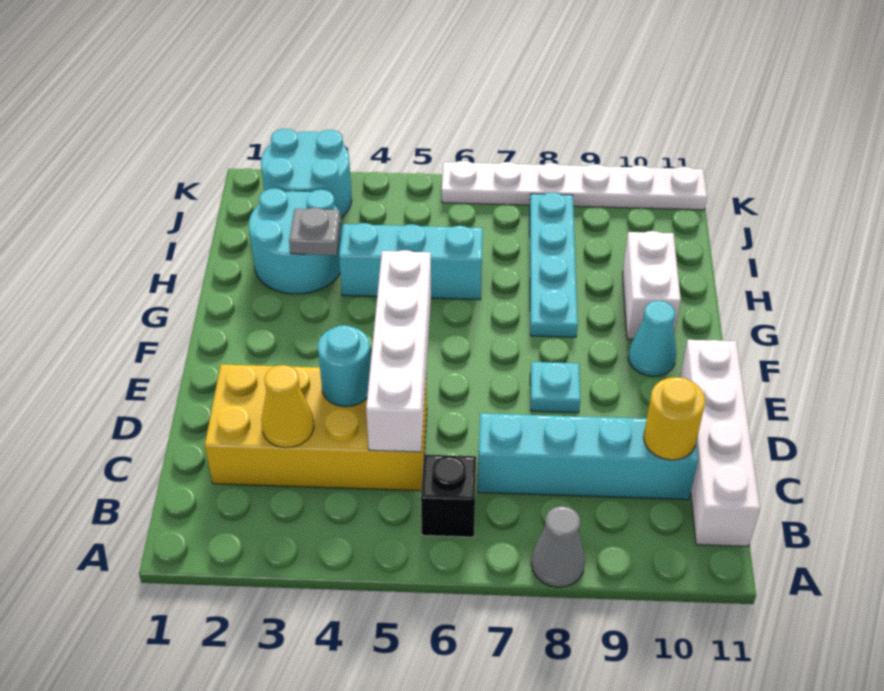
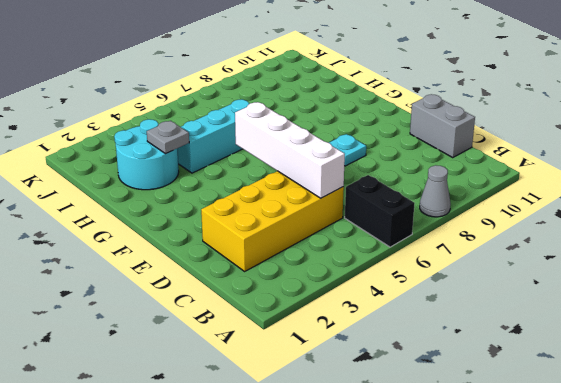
black 1x2 brick [345,175,415,247] -> black 1x1 brick [421,455,476,537]
grey 1x2 brick [410,94,475,158] -> white 1x4 brick [680,340,760,546]
none -> cyan 1x4 brick [478,413,698,499]
none -> cyan 1x1 cone [628,301,676,376]
none -> cyan 1x4 plate [530,193,578,337]

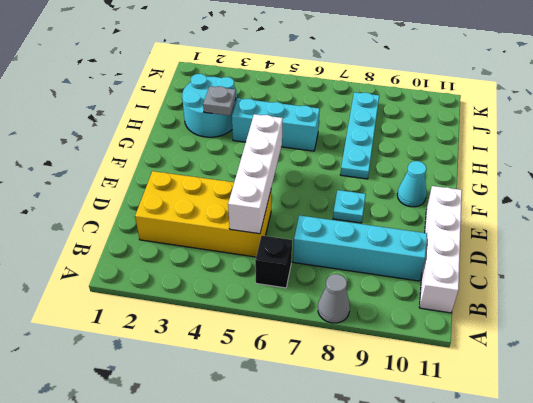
none -> white 1x2 brick [622,231,681,339]
none -> cyan 2x2 round brick [261,129,352,218]
none -> white 1x6 plate [442,161,707,210]

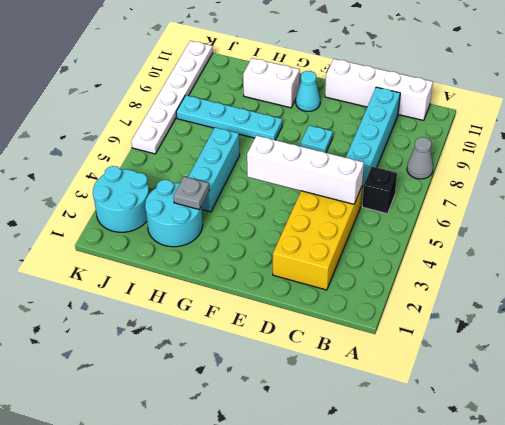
none -> yellow 1x1 cone [261,365,314,448]
none -> yellow 1x1 round brick [644,377,705,460]
none -> cyan 1x1 round brick [318,325,371,407]

